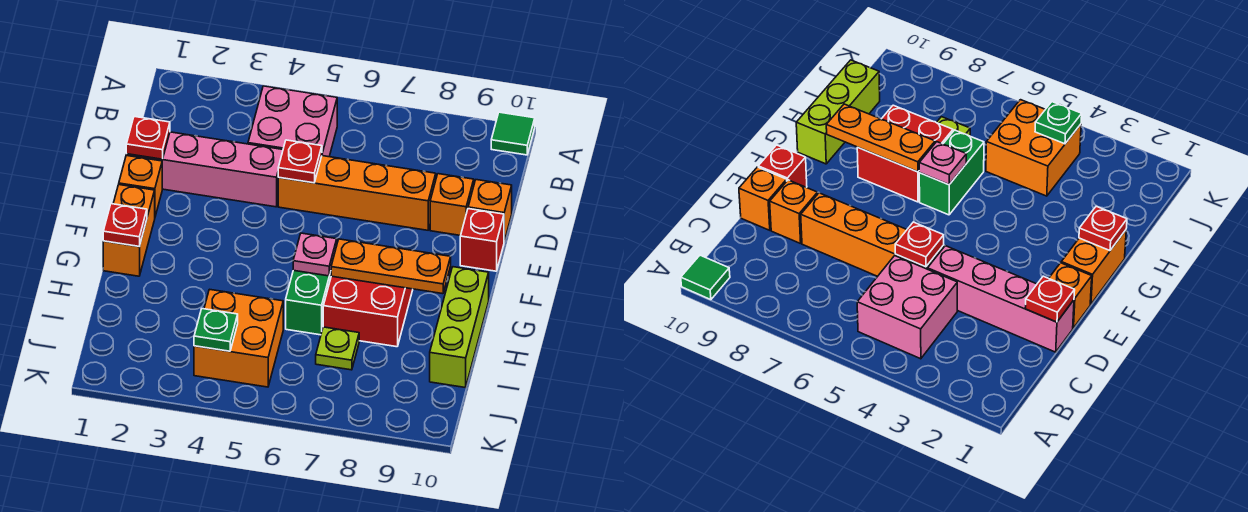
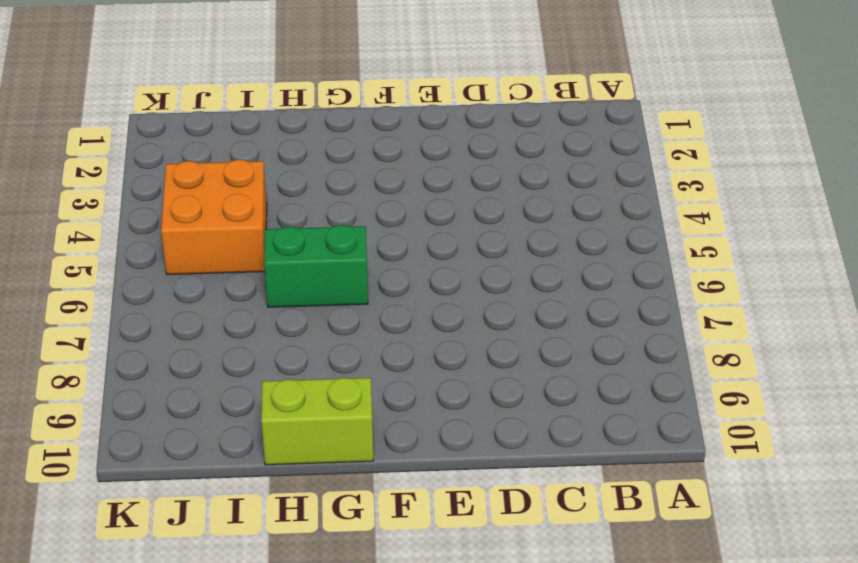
lime 1x2 brick [261,378,373,465] -> lime 1x3 brick [430,267,489,388]
none -> green 1x1 tile [491,112,535,155]
none -> pink 2x2 brick [248,86,337,157]
none -> pink 1x4 brick [126,132,283,207]

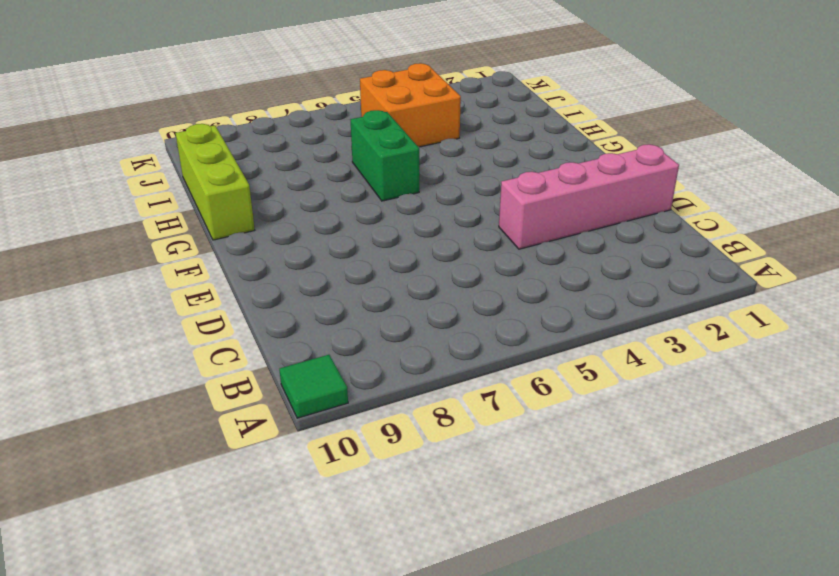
none -> pink 2x2 brick [248,86,337,157]
none -> orange 1x4 brick [278,156,436,230]
none -> orange 1x1 brick [430,174,474,236]

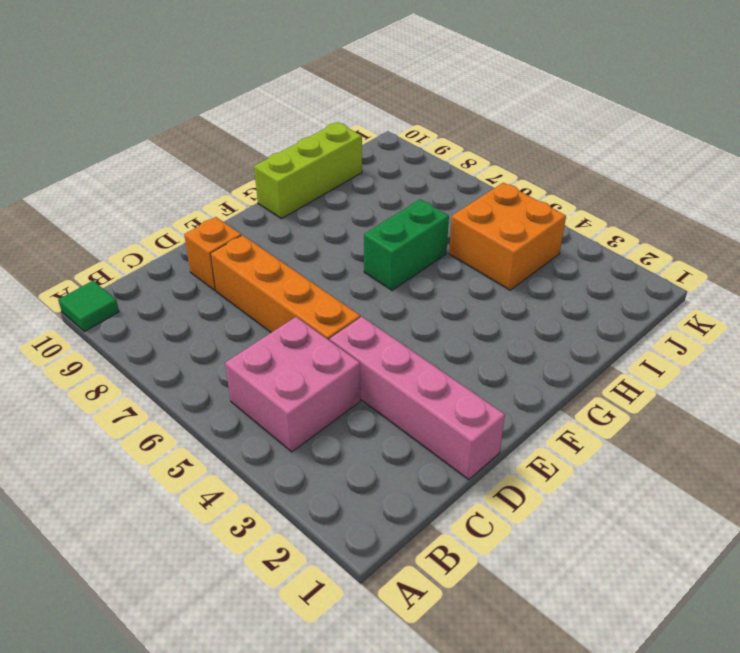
none -> orange 1x1 brick [468,180,512,241]
none -> orange 1x1 brick [119,155,162,216]
none -> red 1x1 brick [460,209,504,271]

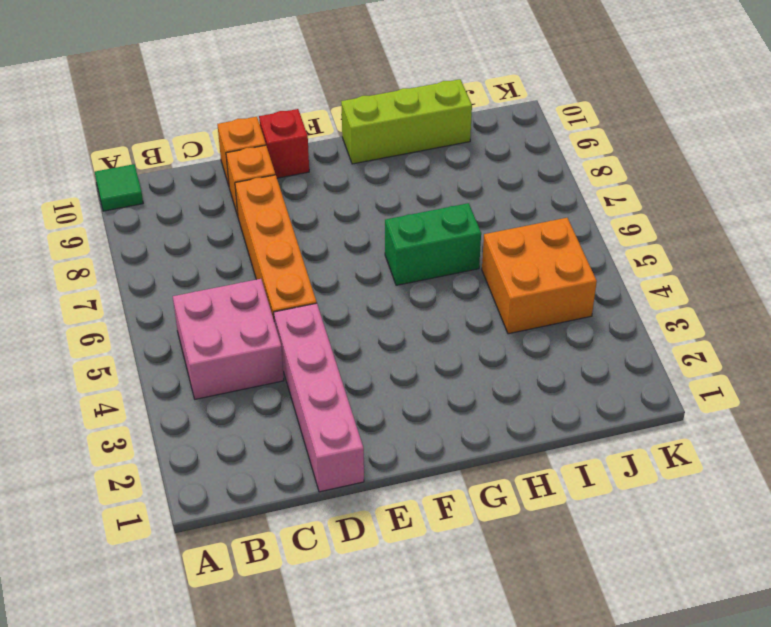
none -> orange 1x1 brick [119,155,162,216]
none -> orange 1x2 brick [103,185,155,276]
none -> red 2x2 brick [323,276,413,347]

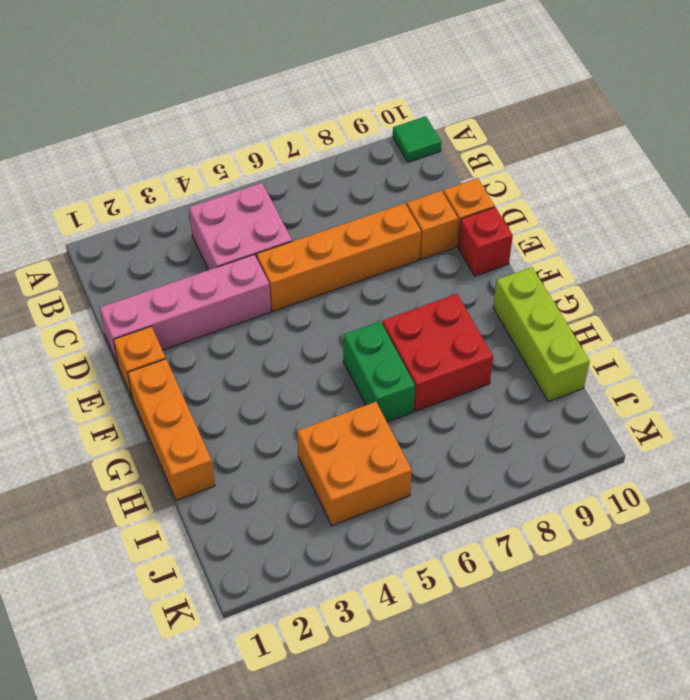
orange 1x3 brick [128,359,215,500] -> orange 1x2 brick [103,185,155,276]
none -> lime 1x1 plate [316,327,359,370]
none -> red 1x1 plate [126,117,170,159]
none -> red 1x1 plate [278,140,322,183]

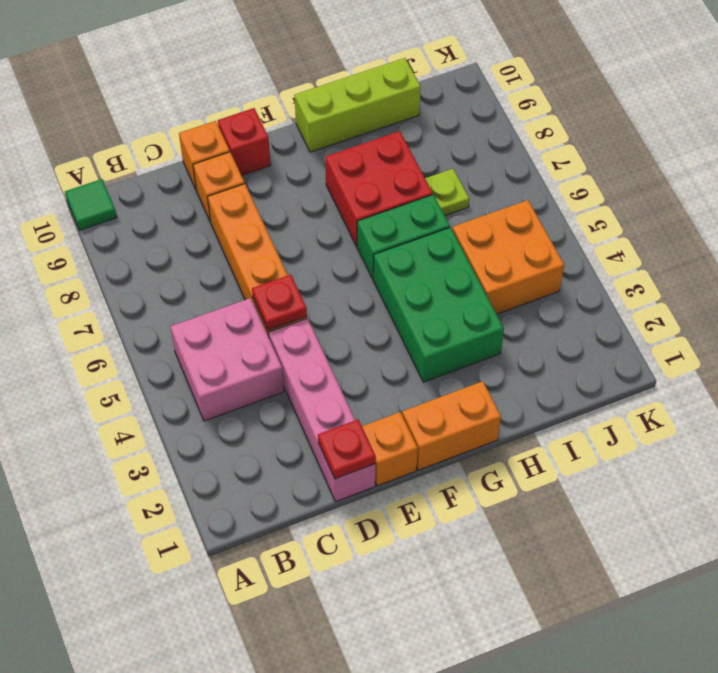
green 2x3 brick [373,227,504,382] -> none
none -> red 1x1 plate [103,204,147,247]
none -> pink 1x1 plate [293,233,337,276]
none -> orange 1x3 plate [331,239,451,294]

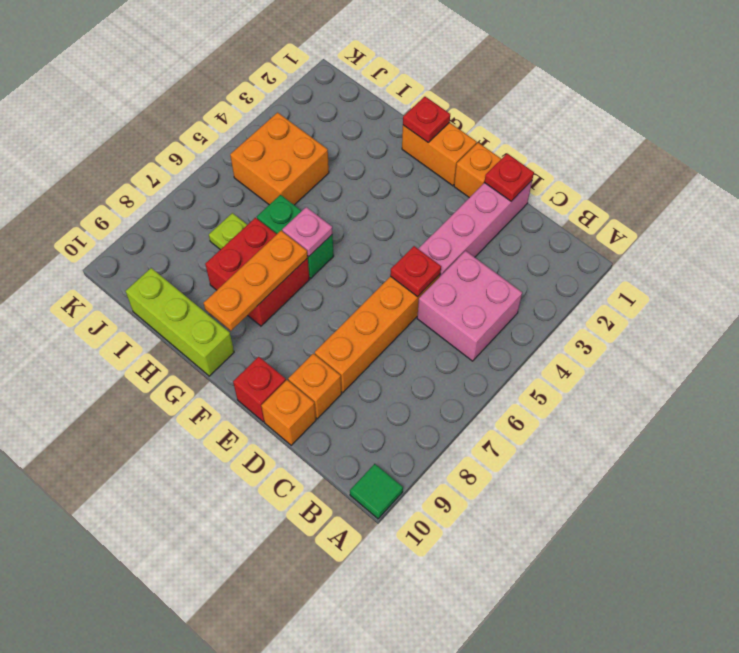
none -> green 1x1 plate [194,309,238,351]

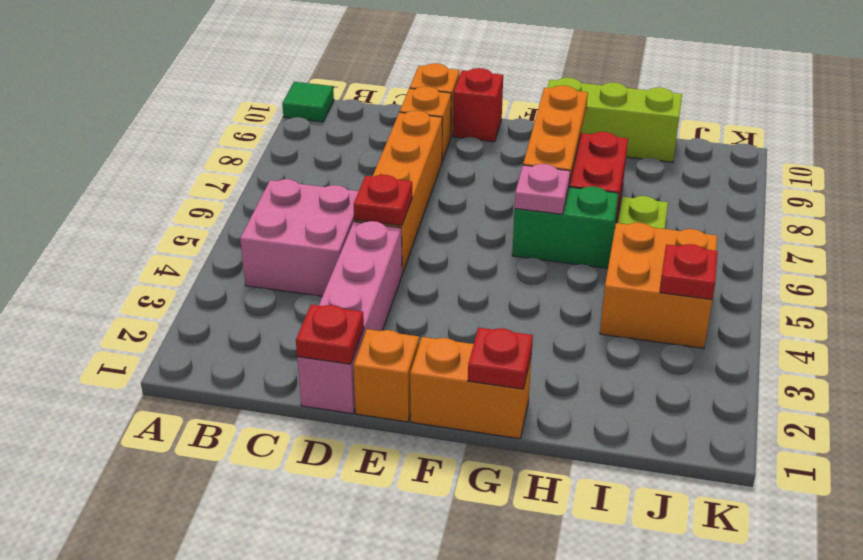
red 1x1 plate [660,244,718,300] -> green 1x1 plate [194,309,238,351]

